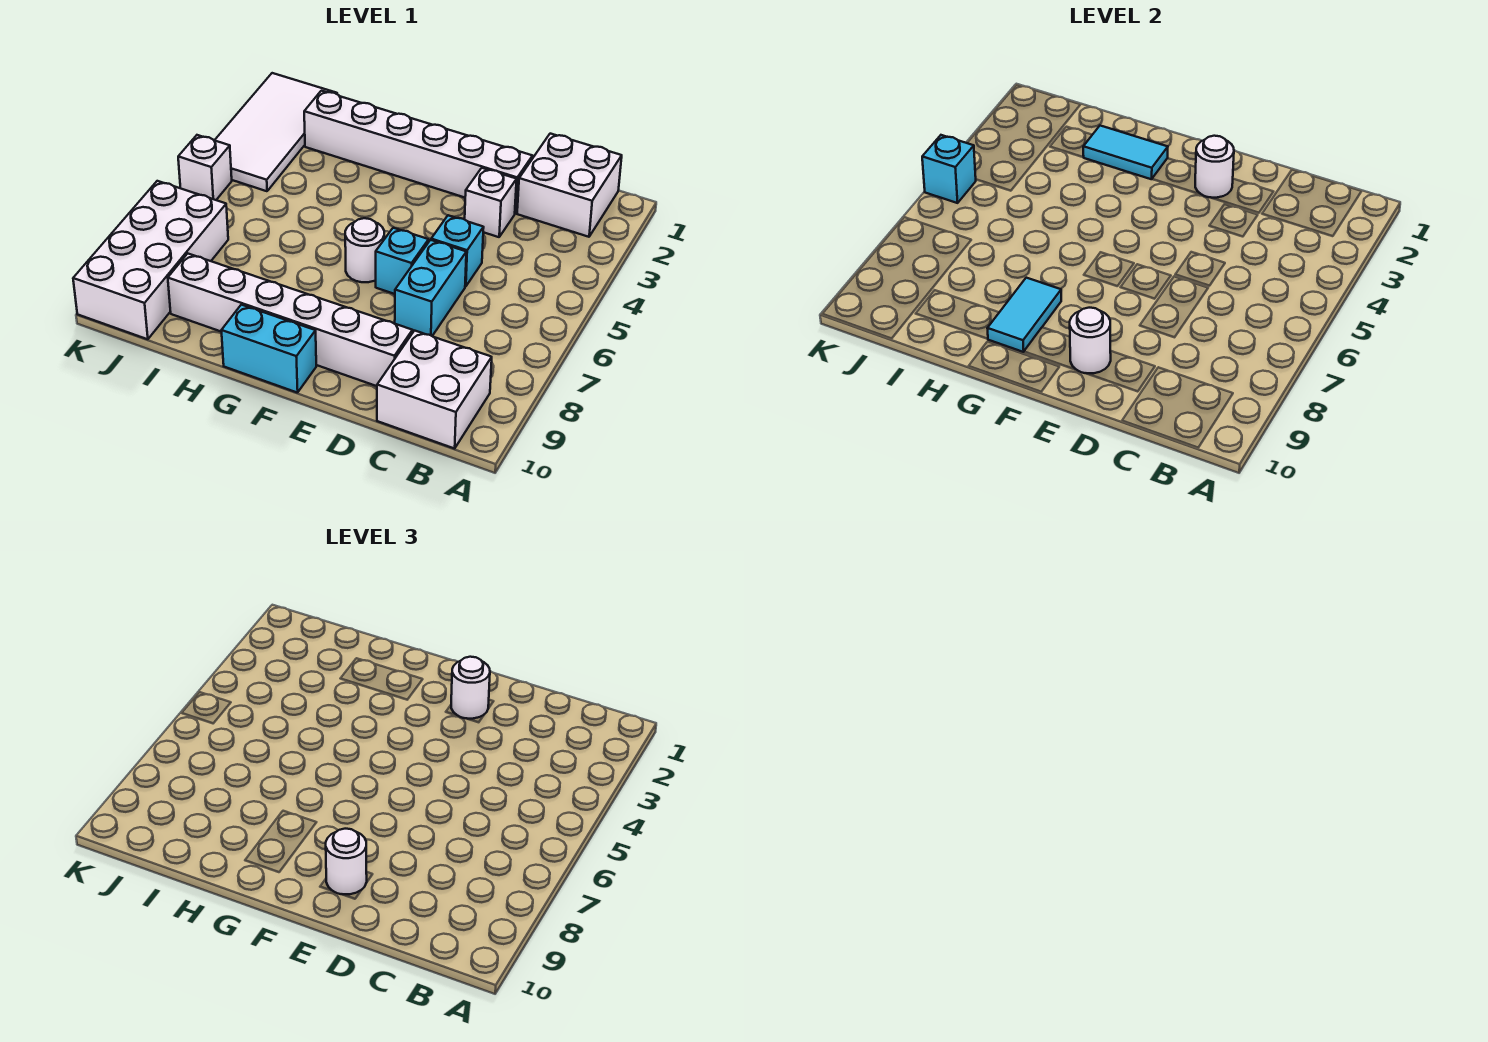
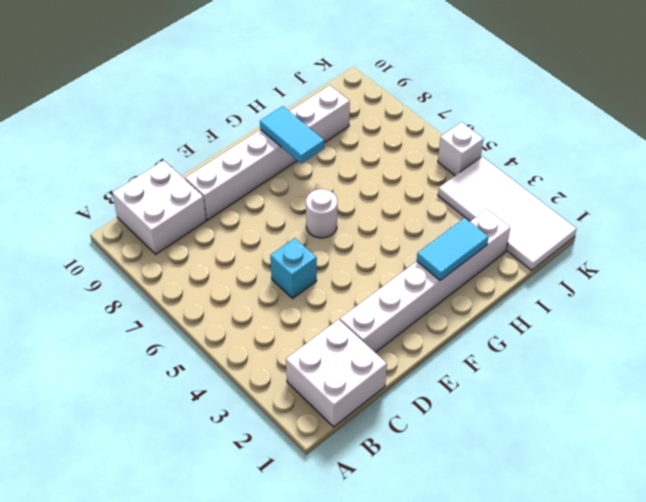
none -> white 1x1 brick [465,168,517,237]
none -> cyan 1x2 brick [395,240,466,336]
none -> cyan 1x1 brick [376,228,429,294]

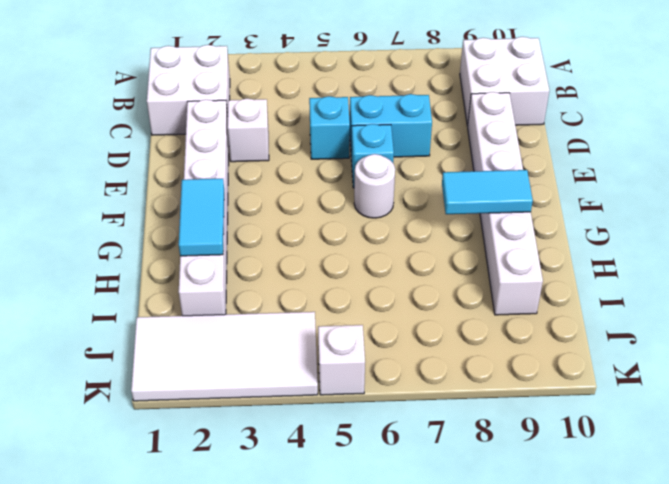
none -> cyan 1x2 brick [221,305,316,393]
none -> white 2x4 brick [73,181,228,339]
none -> white 1x1 round brick [1195,136,1234,198]

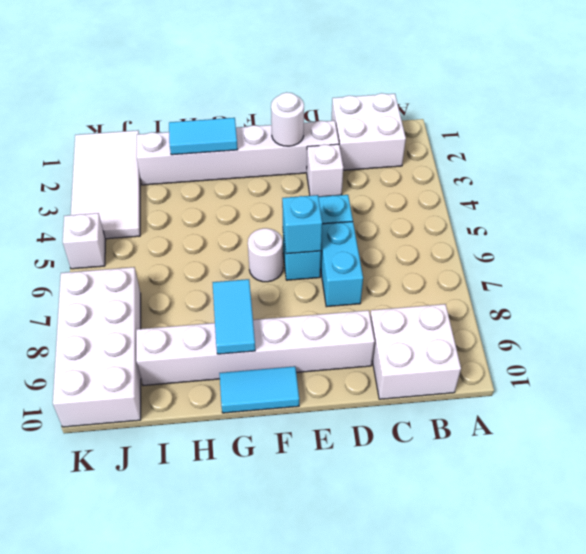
cyan 1x1 brick [282,195,322,254] -> cyan 1x1 brick moved to [922,135,976,203]
cyan 1x2 tile [219,366,299,413] -> cyan 1x2 brick [221,305,316,393]
none -> white 1x1 round brick [1070,308,1111,373]
none -> white 1x1 round brick [451,657,490,719]
none -> white 1x1 round brick [326,829,367,894]

